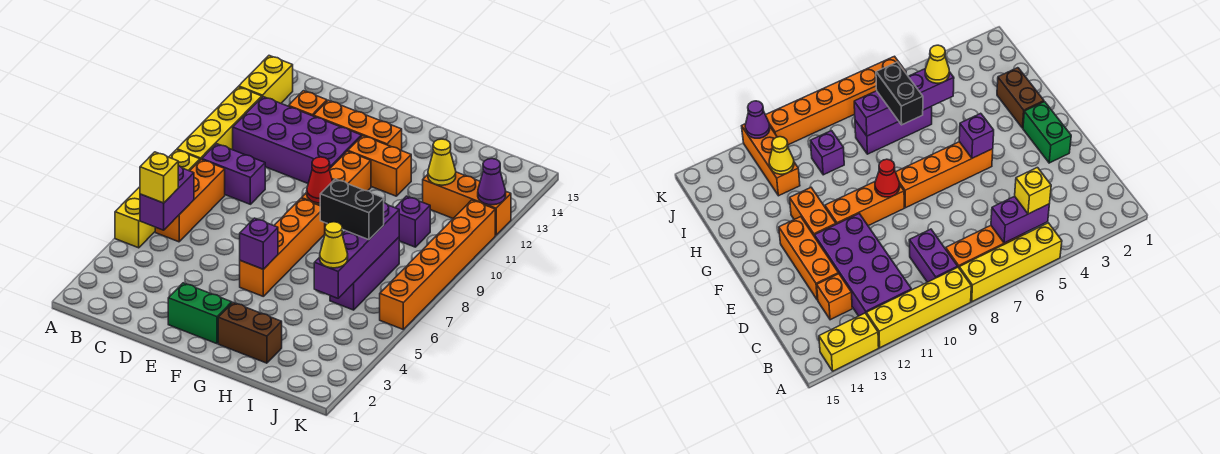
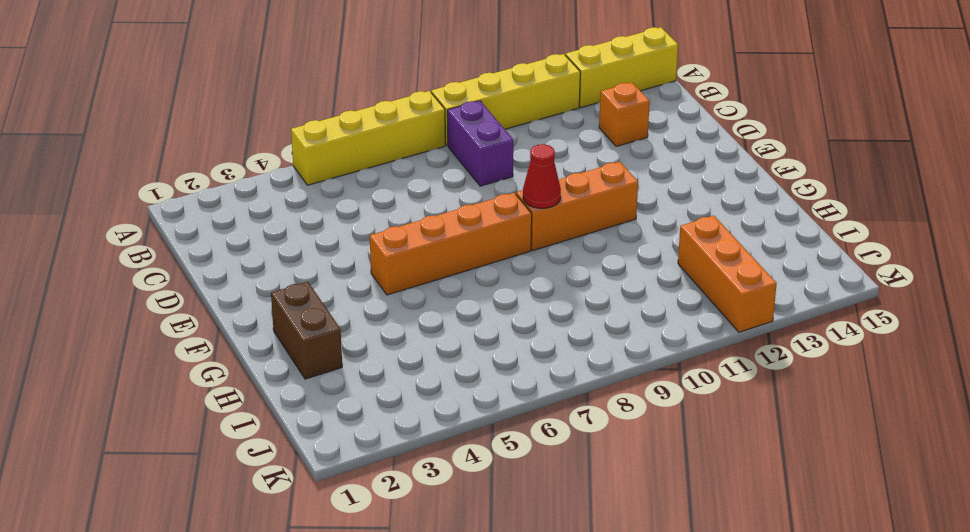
yellow 1x3 brick [565,27,678,108] -> yellow 1x2 brick [239,56,293,103]
none -> orange 1x3 brick [155,159,225,242]
none -> purple 2x4 brick [233,97,361,183]
none -> orange 1x3 brick [314,100,402,151]

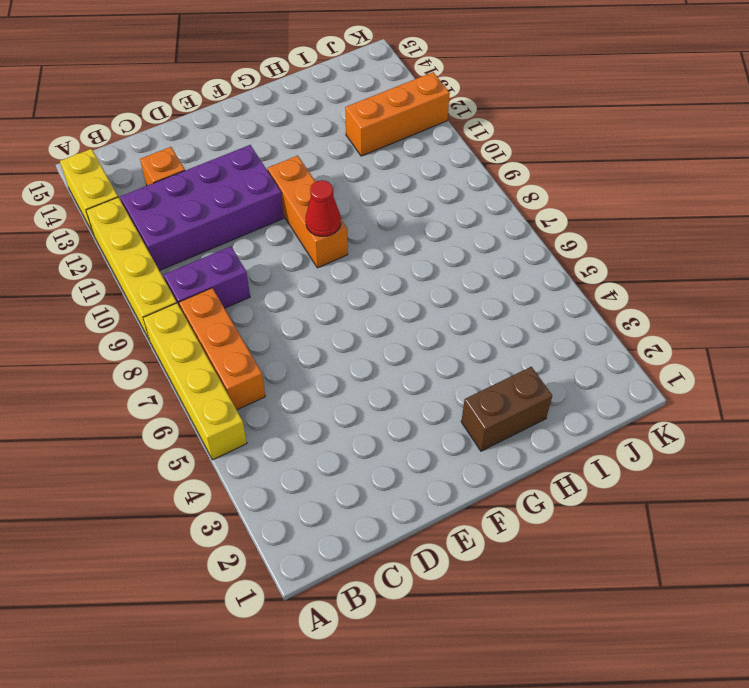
none -> orange 1x3 brick [314,100,402,151]
none -> green 1x2 brick [168,283,232,344]
none -> orange 1x4 brick [240,198,325,296]

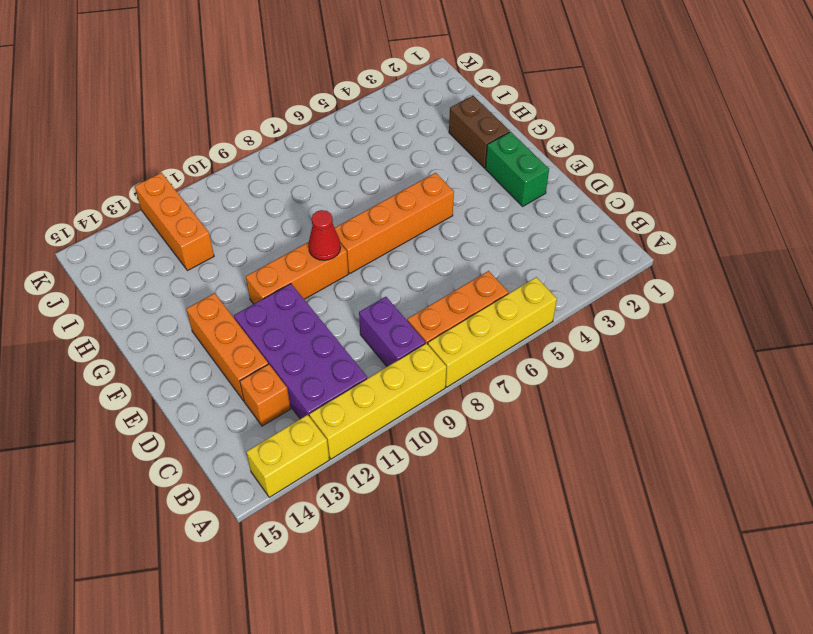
none -> orange 1x2 brick [348,136,411,196]
none -> purple 1x3 brick [330,237,399,310]
none -> purple 1x1 brick [395,196,430,247]

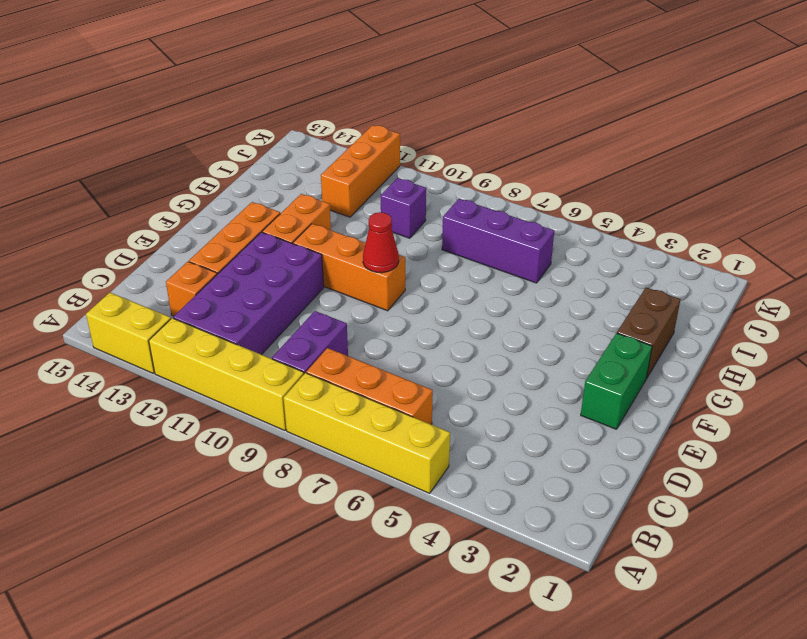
none -> orange 1x4 brick [240,198,325,296]
none -> orange 1x6 brick [380,200,495,329]
none -> purple 1x2 brick [140,166,194,230]

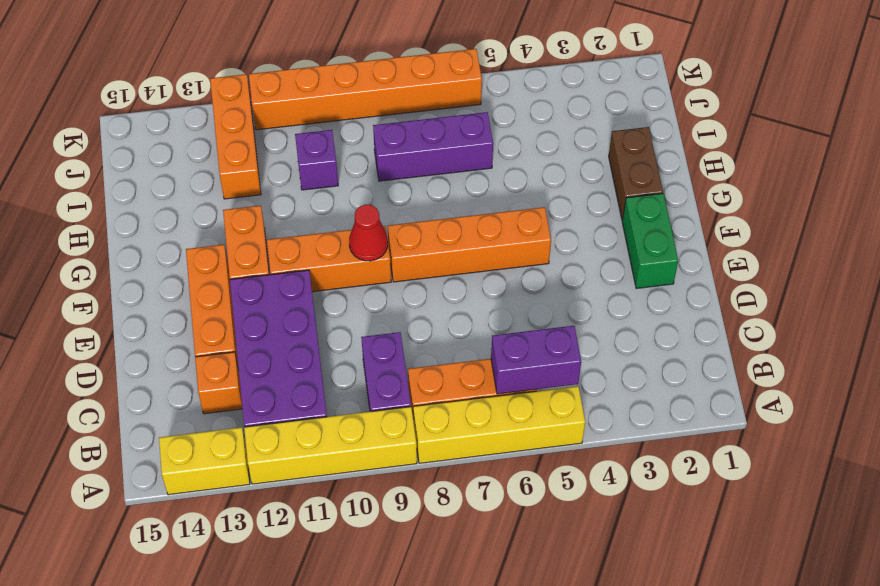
none -> purple 1x1 brick [240,218,278,269]
none -> purple 1x4 brick [314,203,399,298]
none -> yellow 1x1 cone [428,139,456,185]

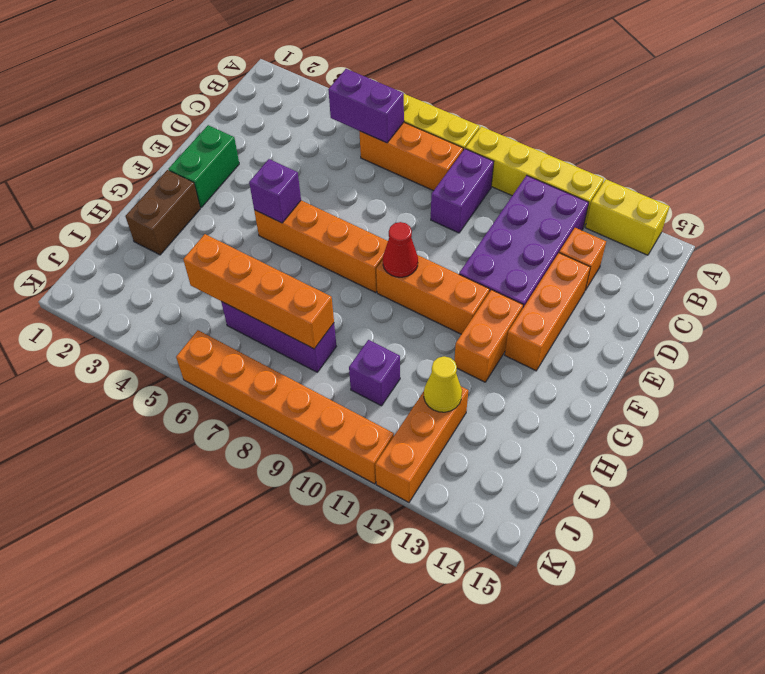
orange 1x4 brick [183,234,334,349] -> purple 1x4 brick [314,203,399,298]
none -> purple 1x1 cone [478,159,506,205]
none -> yellow 1x1 brick [140,152,178,203]
none -> black 1x2 brick [320,179,384,240]

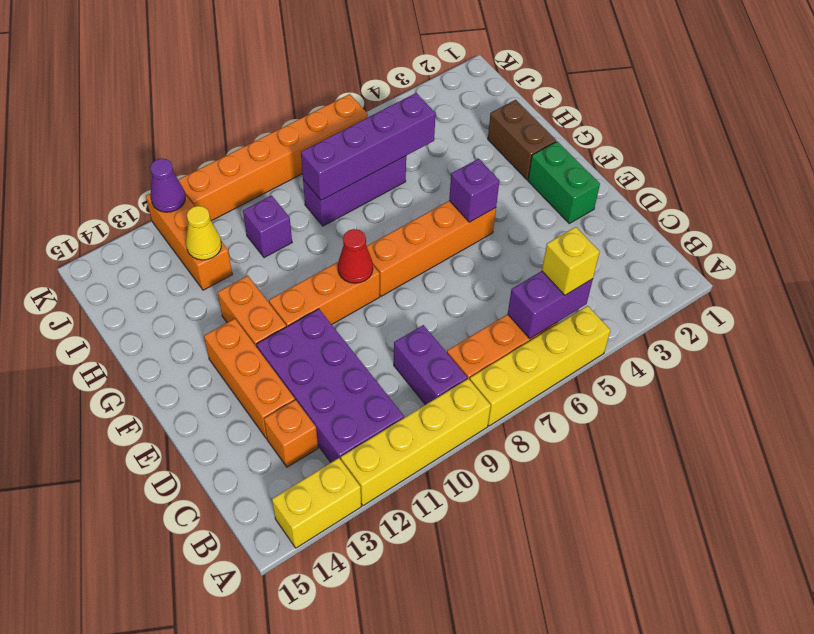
none -> black 1x2 brick [320,179,384,240]
none -> yellow 1x1 cone [320,222,348,268]

